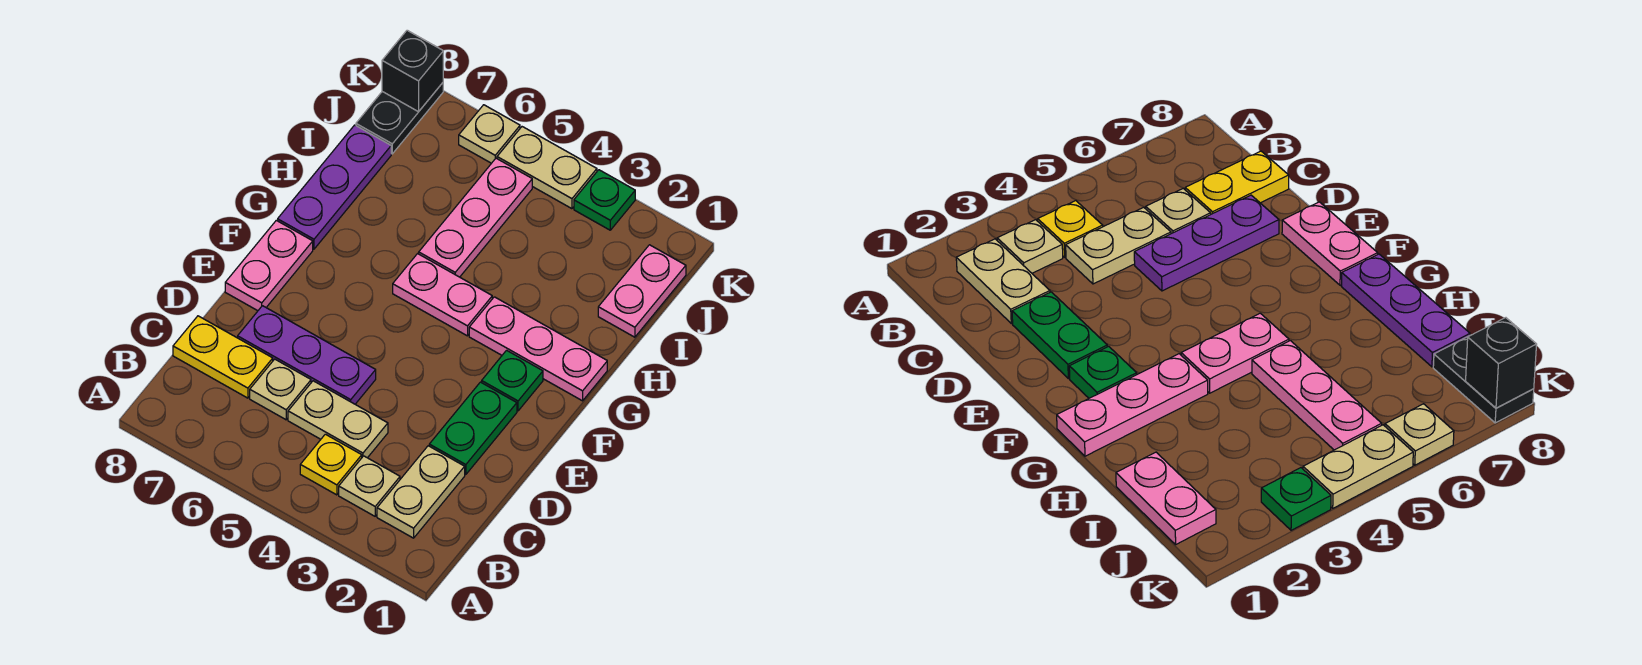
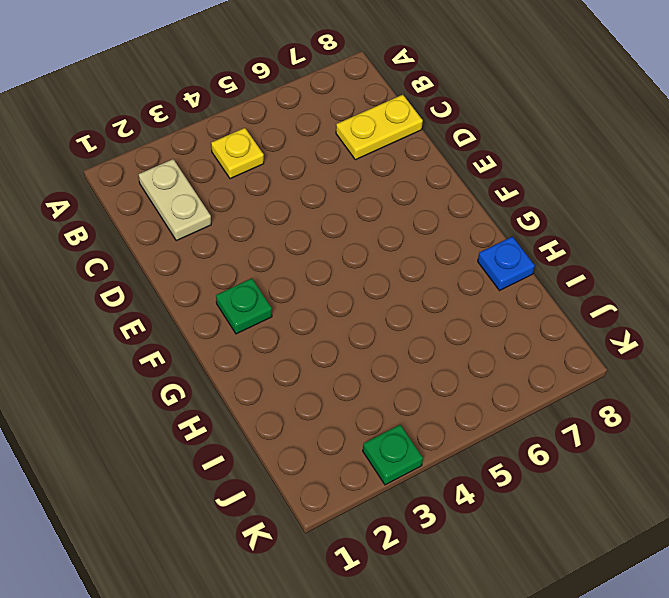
blue 1x1 plate [478,237,535,290] -> purple 1x3 plate [278,125,391,249]
none -> tan 1x1 plate [339,456,400,516]
none -> tan 1x2 plate [288,381,388,458]
none -> tan 1x1 plate [250,359,311,420]

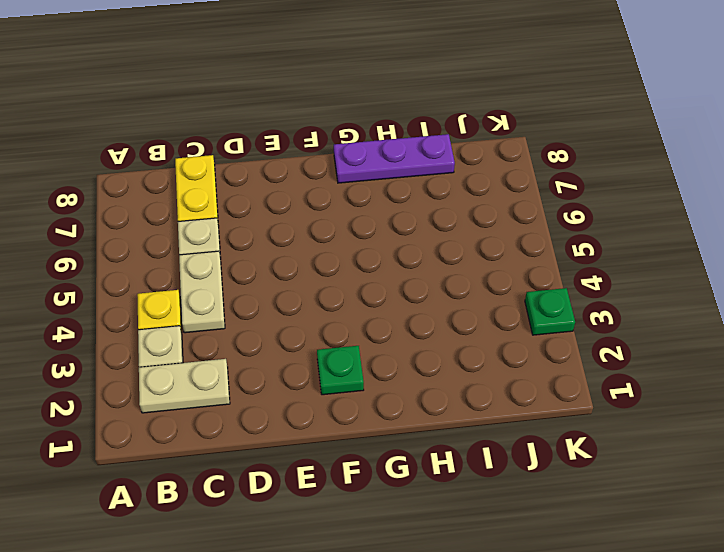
none -> green 1x2 plate [429,382,517,475]
none -> purple 1x3 plate [238,306,376,404]
none -> pink 1x2 plate [225,220,313,311]

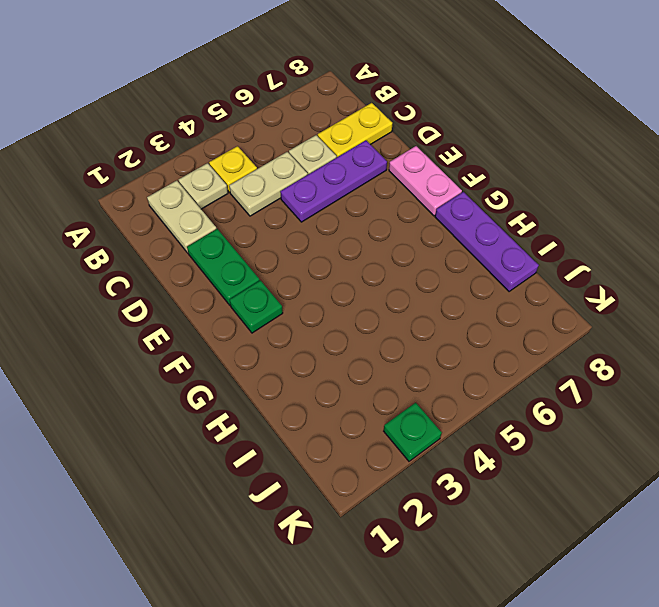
none -> pink 1x3 plate [469,297,607,401]
none -> pink 1x2 plate [393,254,492,336]
none -> pink 1x3 plate [419,158,532,277]

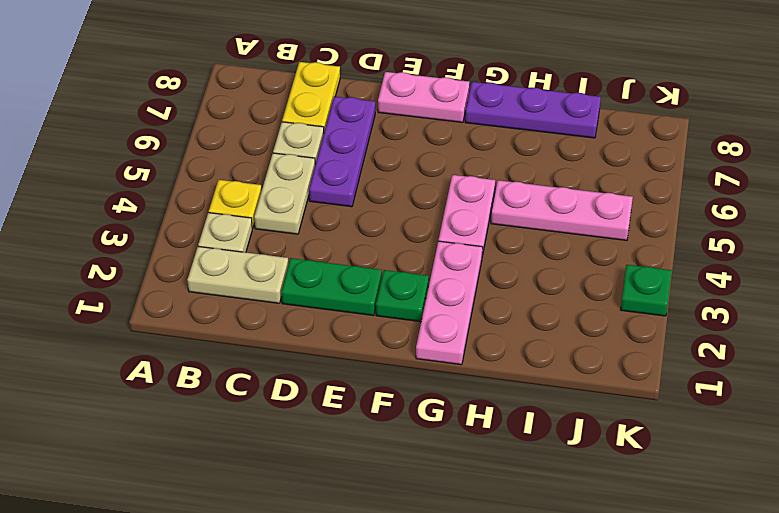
none -> pink 1x2 plate [598,245,686,337]
none -> black 1x2 plate [356,83,443,154]
none -> tan 1x2 plate [497,127,597,209]

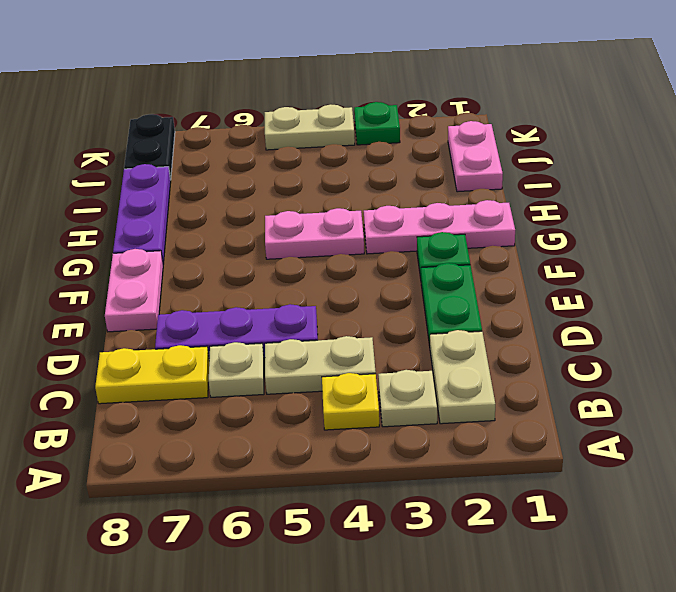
none -> pink 1x3 plate [419,158,532,277]
none -> tan 1x1 plate [459,105,520,163]
none -> black 1x1 brick [382,30,443,112]

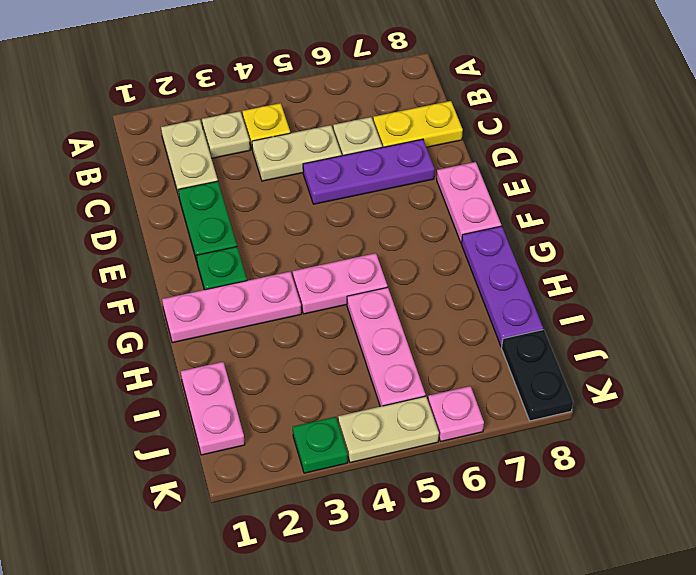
pink 1x1 plate [428,386,484,441] -> tan 1x1 plate [459,105,520,163]
none -> black 1x1 brick [382,30,443,112]

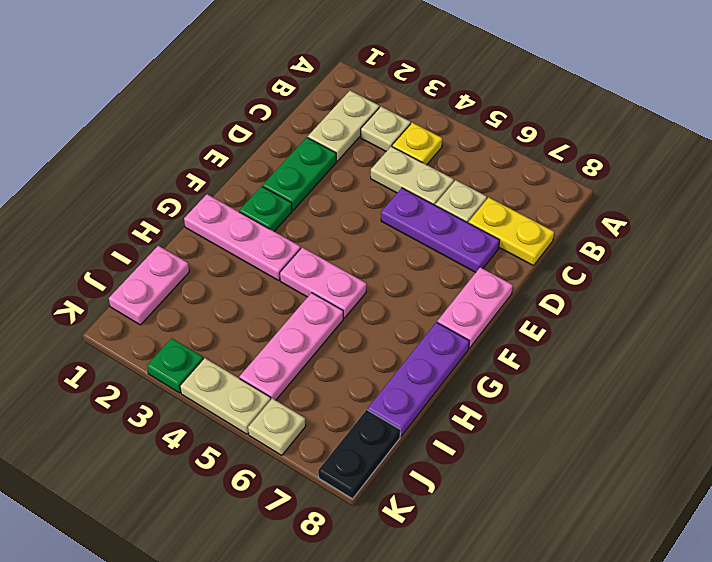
none -> black 1x1 brick [382,30,443,112]

